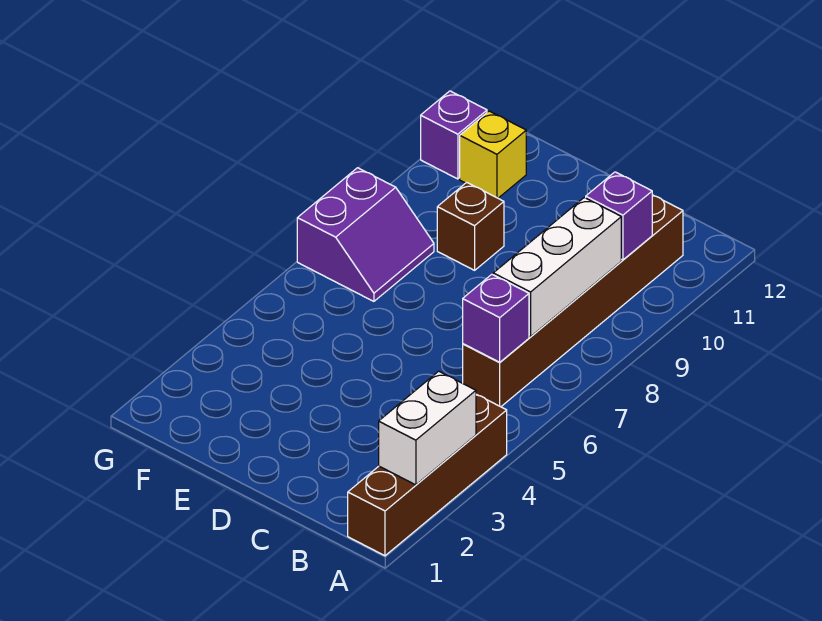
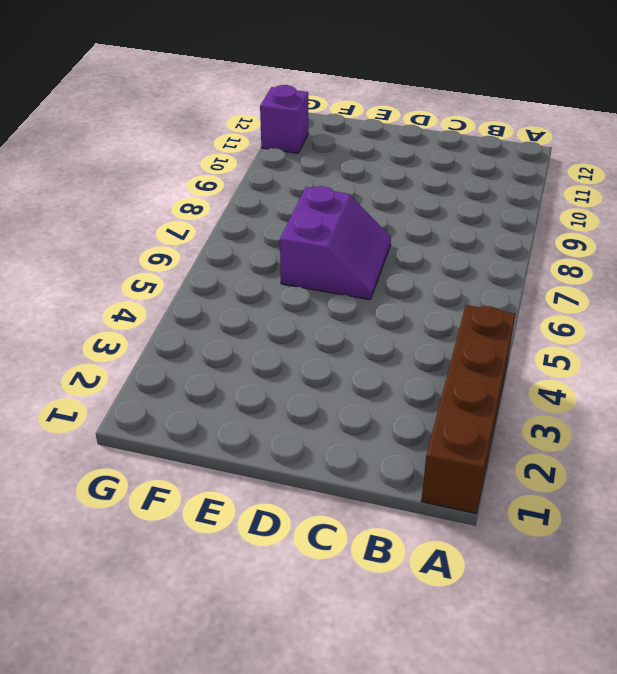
purple 2x2 slope [280,186,391,300] -> purple 2x2 slope moved to [297,168,434,301]
none -> brown 1x6 brick [463,195,683,407]
none -> brown 1x1 brick [437,182,504,270]

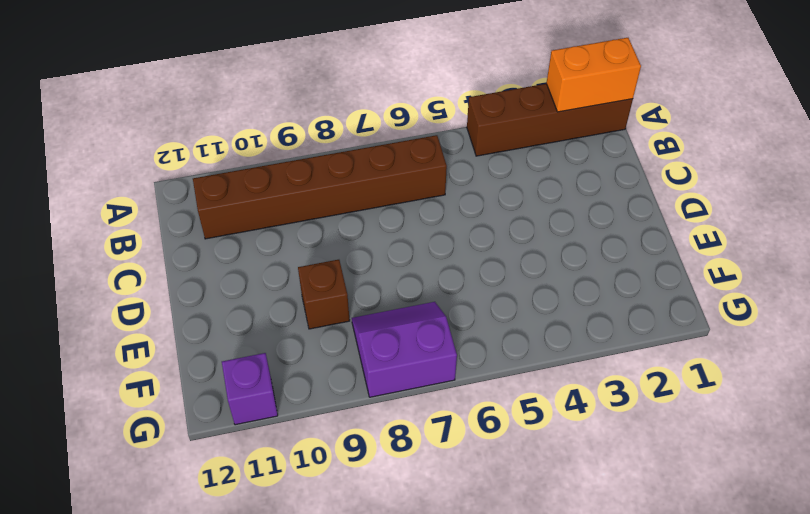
orange 1x2 brick [546,38,641,112] -> white 1x2 brick [379,371,476,485]
none -> yellow 1x1 brick [460,111,526,198]
none -> purple 1x1 brick [463,274,529,362]

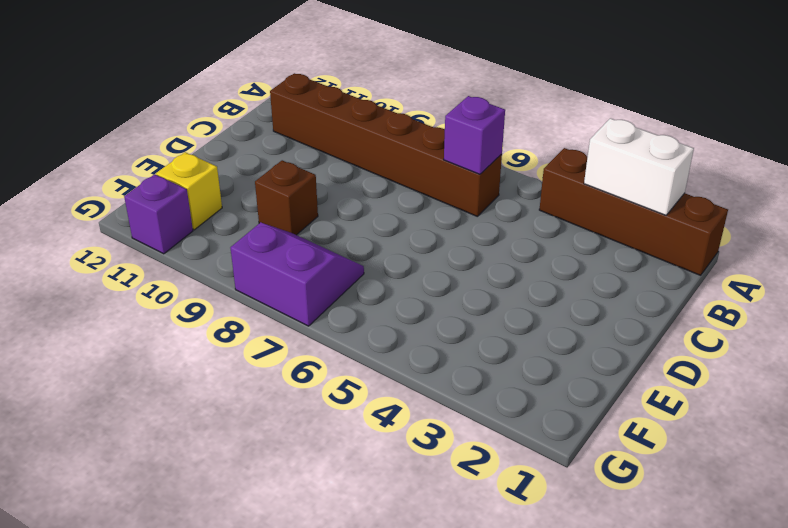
none -> white 1x3 brick [493,198,621,337]
none -> purple 1x1 brick [586,172,652,260]

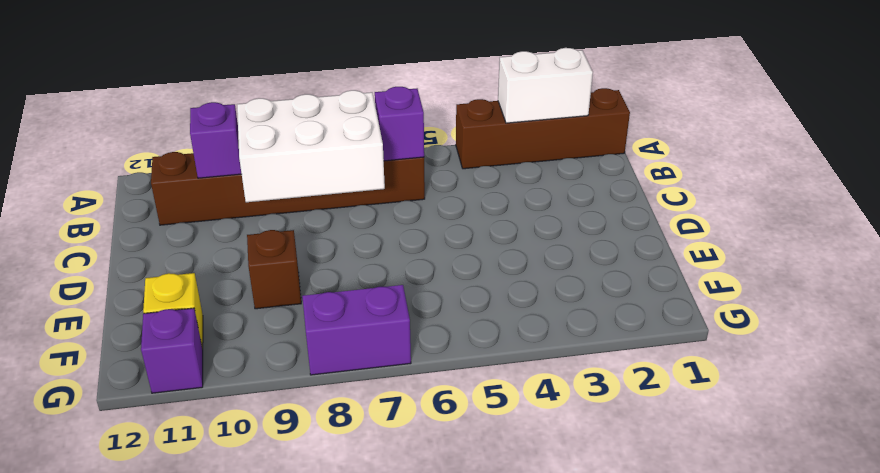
white 2x3 brick [237,90,385,202] -> white 1x3 brick [493,198,621,337]

